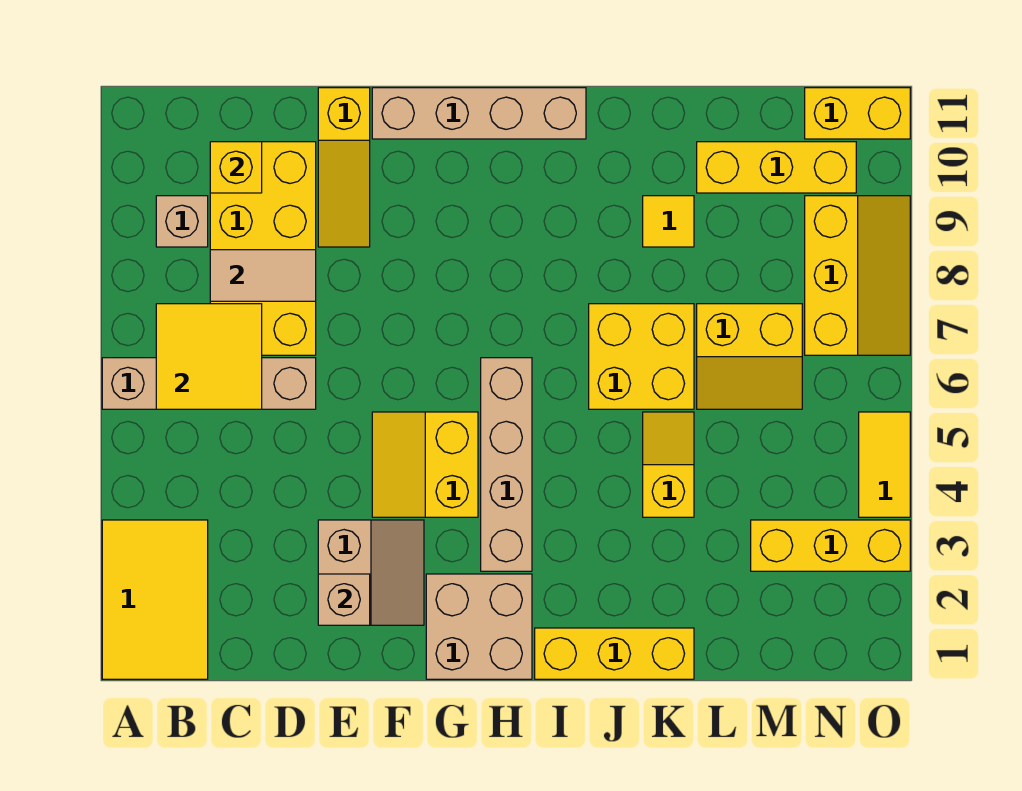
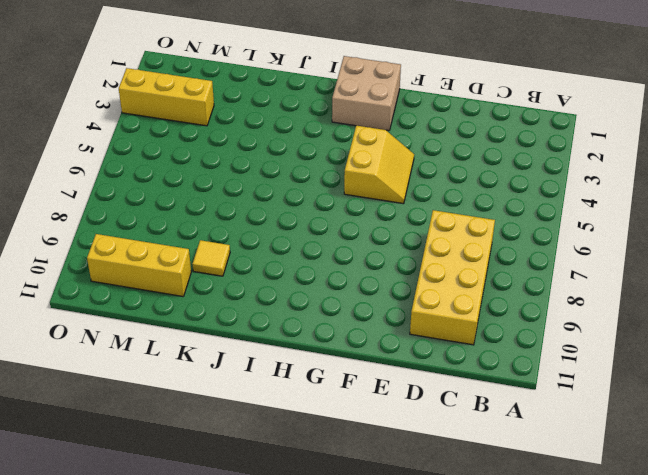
none -> yellow 2x3 tile [102,520,208,679]
none -> tan 1x4 brick [102,358,316,409]
none -> tan 1x1 brick [156,196,208,247]

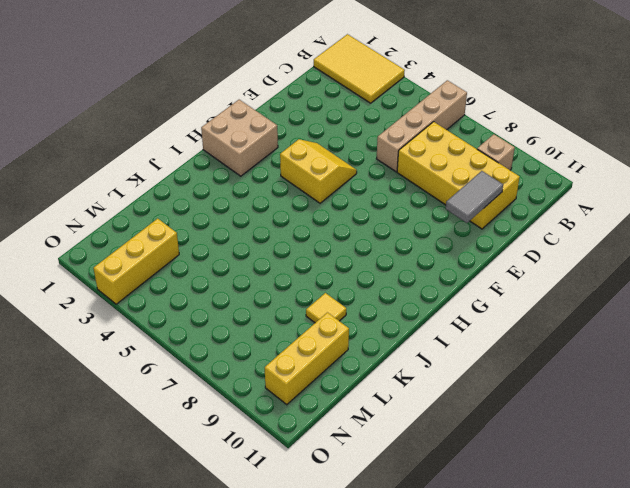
grey 1x2 tile [446,171,503,223] -> none
none -> tan 2x2 slope [318,520,424,625]
none -> yellow 1x3 slope [318,88,370,247]
none -> tan 1x4 brick [372,88,586,139]

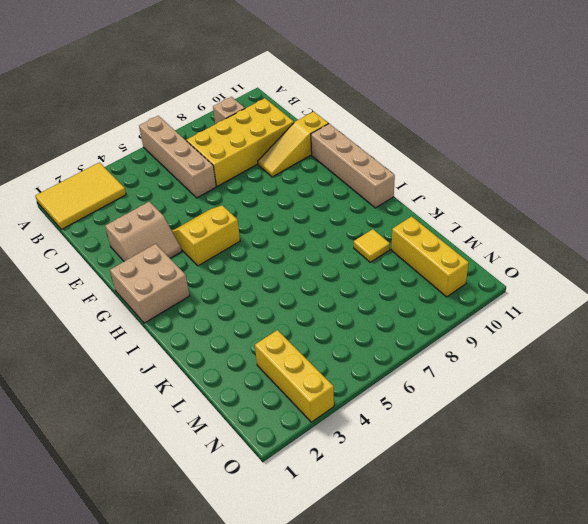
none -> tan 1x4 brick [481,358,532,571]
none -> yellow 1x3 brick [535,628,694,679]
none -> yellow 2x2 brick [589,304,694,409]

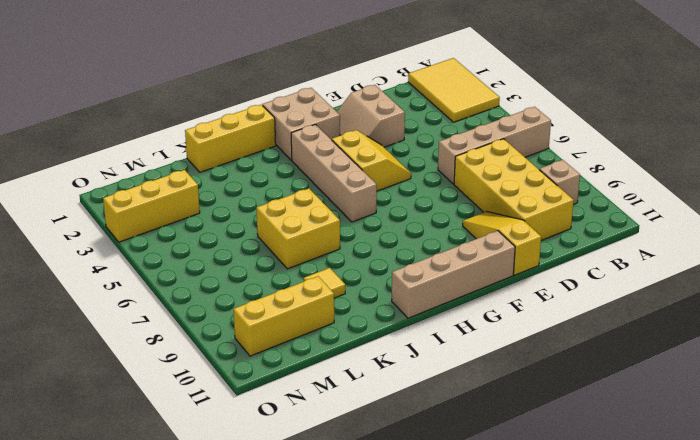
none -> yellow 1x2 slope [643,412,694,517]
none -> yellow 2x2 slope [697,304,802,409]
none -> yellow 2x3 slope [805,196,910,355]

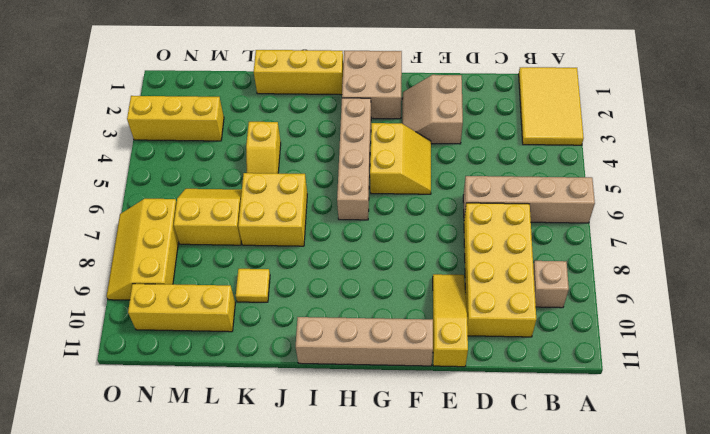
none -> yellow 1x2 brick [805,88,910,139]
none -> yellow 1x2 tile [859,412,910,517]
none -> yellow 2x2 tile [156,304,262,409]

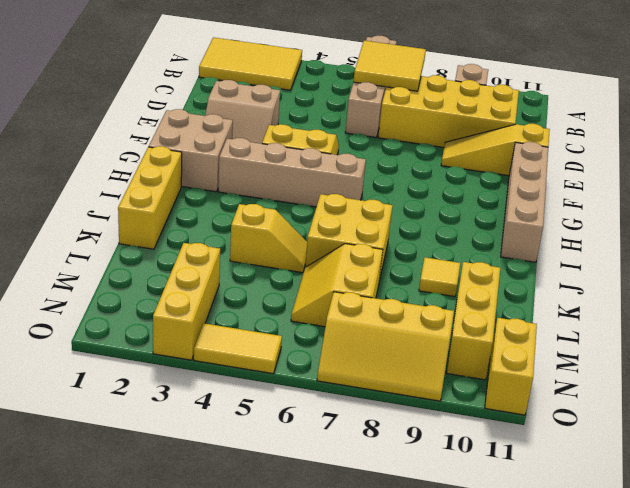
none -> tan 1x2 tile [210,250,316,301]
none -> yellow 1x1 brick [210,142,262,193]
none -> tan 1x1 brick [318,574,370,625]

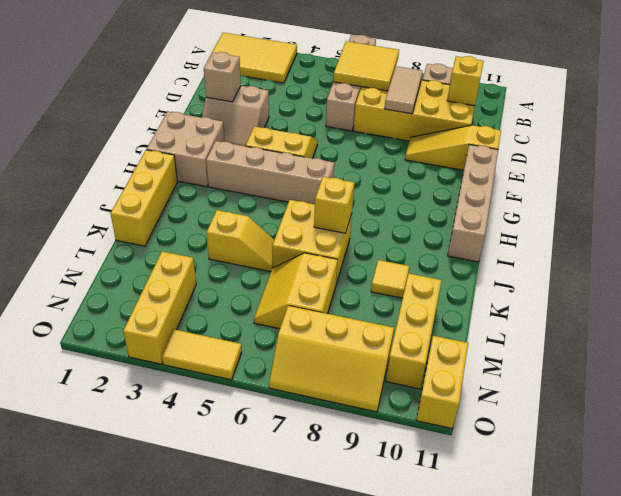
yellow 1x1 brick [314,177,354,233] -> none

